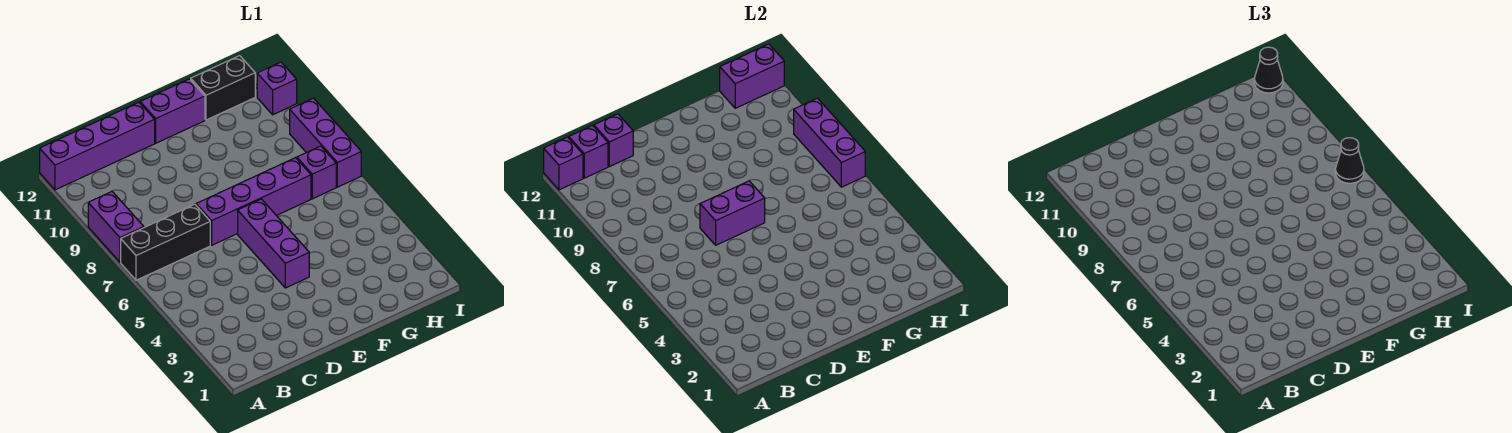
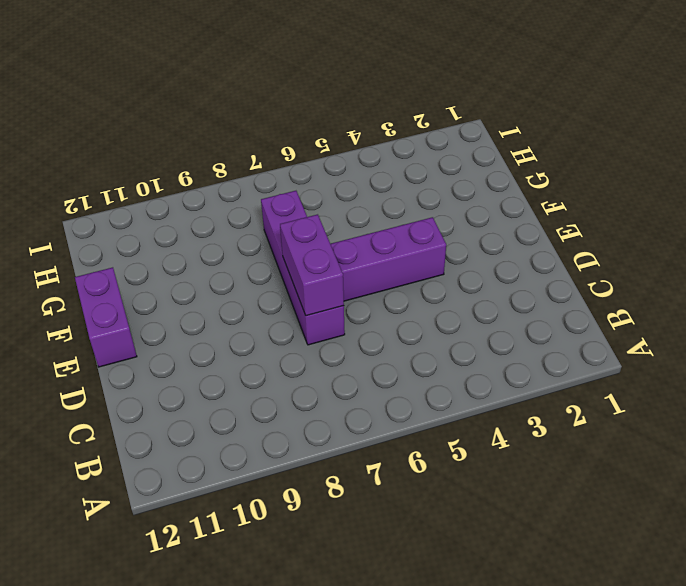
none -> black 1x3 brick [121,204,210,280]
none -> purple 1x2 brick [88,191,144,262]
none -> purple 1x4 brick [40,102,155,190]

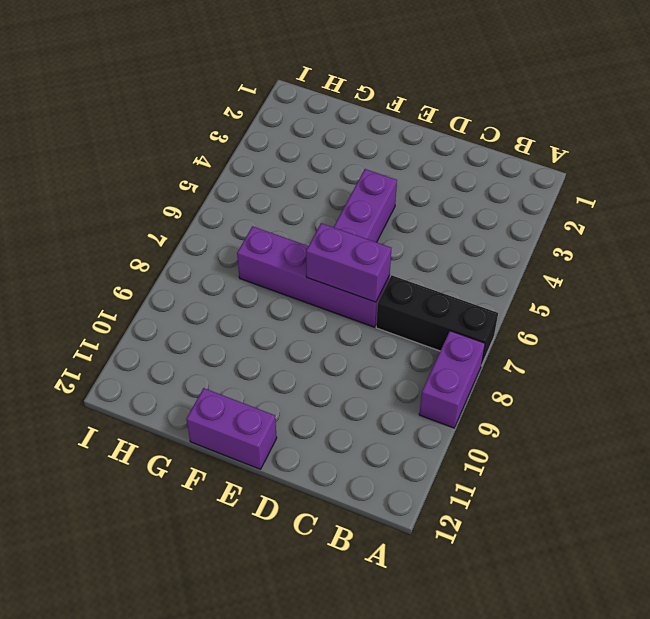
none -> purple 1x4 brick [40,102,155,190]
none -> black 1x2 brick [191,56,255,120]
none -> purple 1x1 brick [297,146,336,199]

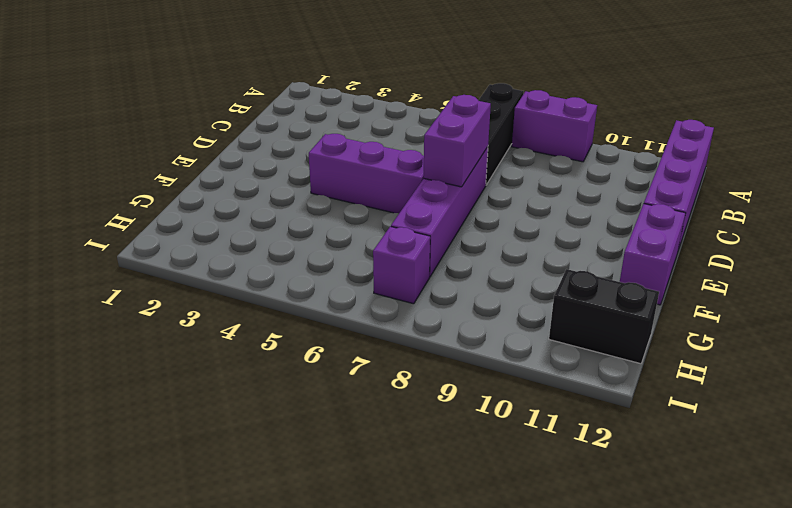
black 1x2 brick [549,269,659,364] -> black 1x2 brick turned to [191,56,255,120]
none -> purple 1x3 brick [290,98,361,187]
none -> purple 1x1 brick [257,62,297,115]
none -> purple 1x1 brick [544,137,583,190]

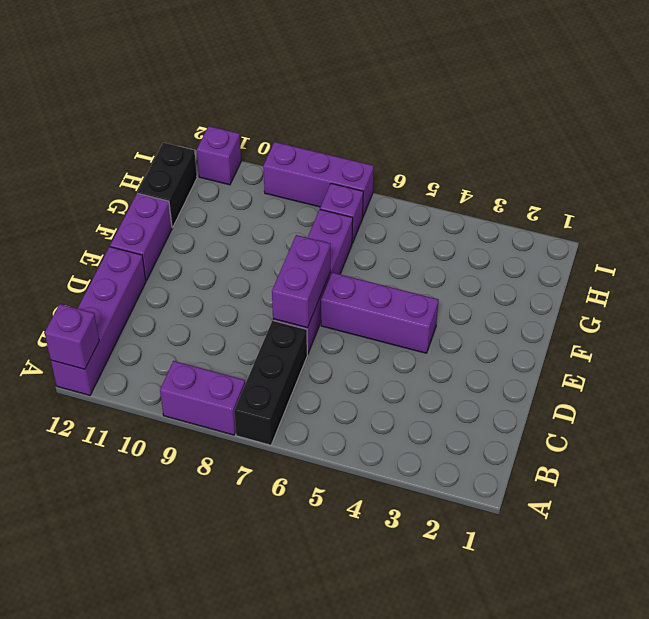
none -> purple 1x1 brick [569,125,608,178]
none -> purple 1x1 brick [594,114,633,167]
none -> purple 1x2 brick [720,44,784,108]

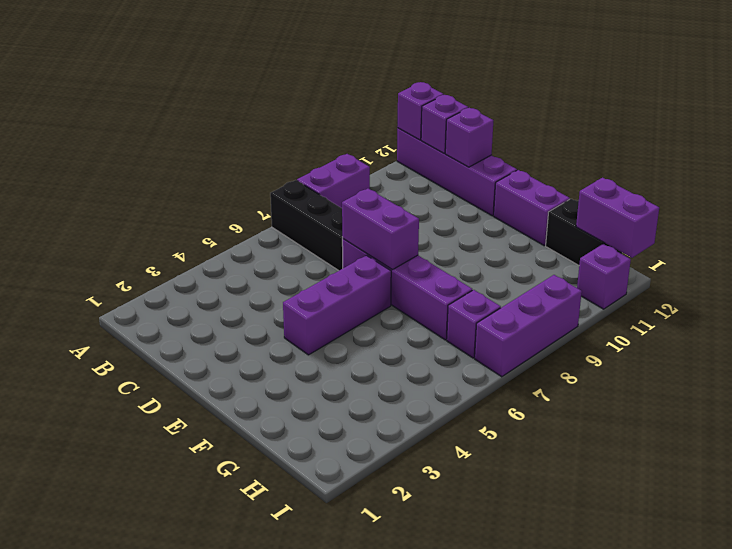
none -> purple 1x3 brick [794,98,865,187]
none -> black 1x1 cone [1335,138,1364,183]
none -> black 1x1 cone [1254,47,1283,93]

